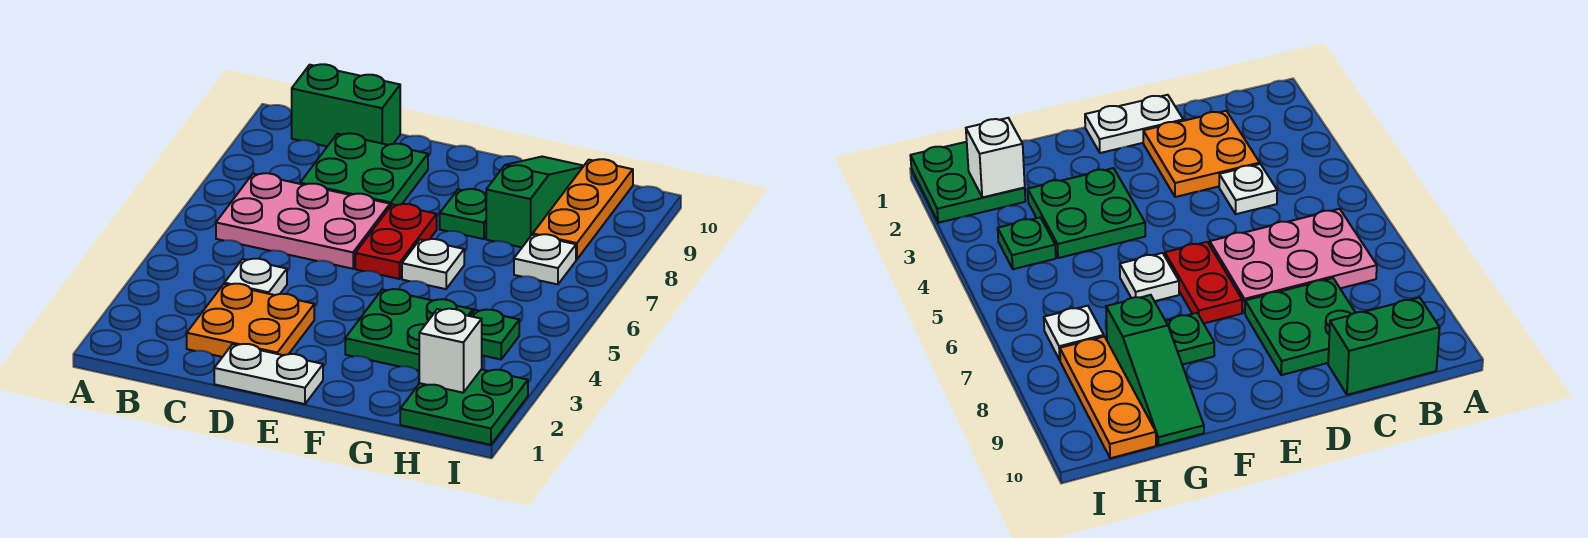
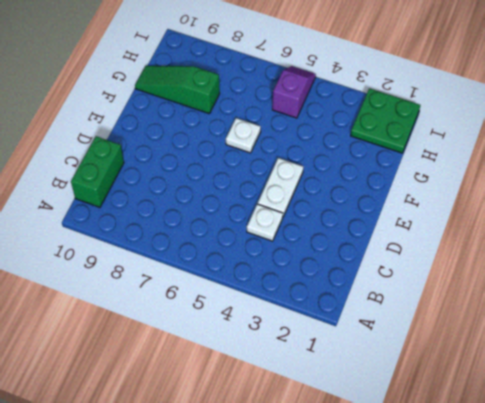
white 1x2 plate [258,158,303,216] -> white 1x2 plate moved to [214,344,323,404]
purple 1x2 slope [272,66,316,118] -> none
none -> pink 2x3 plate [216,173,390,269]
none -> orange 2x2 plate [187,284,314,357]
none -> green 2x2 plate [300,133,428,207]

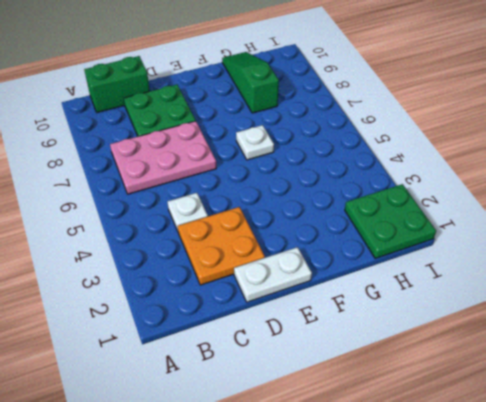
none -> red 1x2 plate [355,204,437,279]
none -> green 2x2 plate [345,289,473,371]
none -> green 1x1 plate [440,189,486,239]

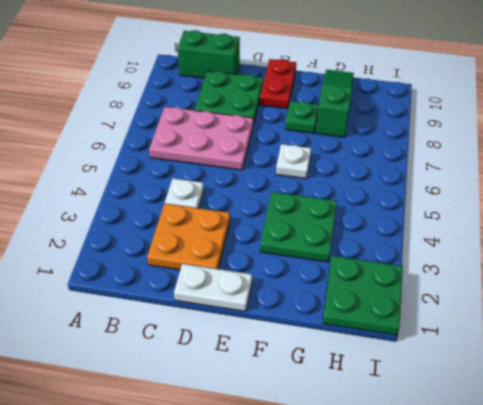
red 1x2 plate [260,59,296,109] -> red 1x2 plate moved to [355,204,437,279]
none -> green 1x1 plate [471,309,519,359]
none -> white 1x1 plate [514,234,576,284]
none -> orange 1x3 plate [533,159,633,259]

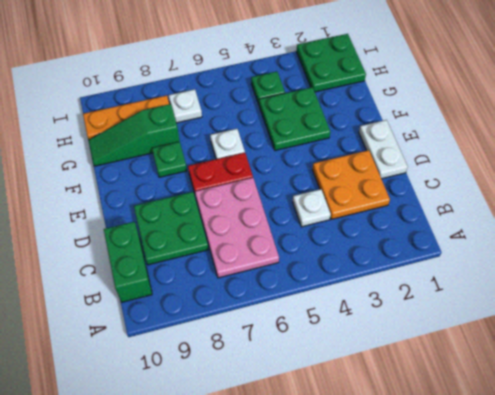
none -> white 1x1 brick [419,309,482,393]

